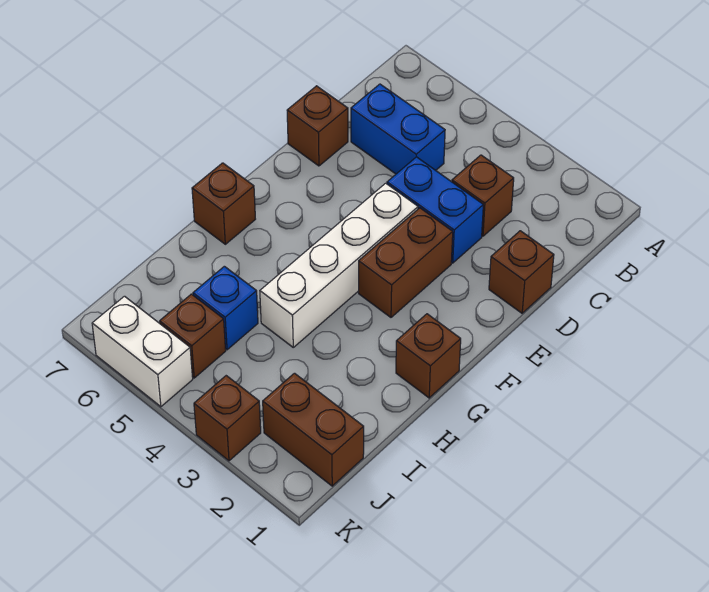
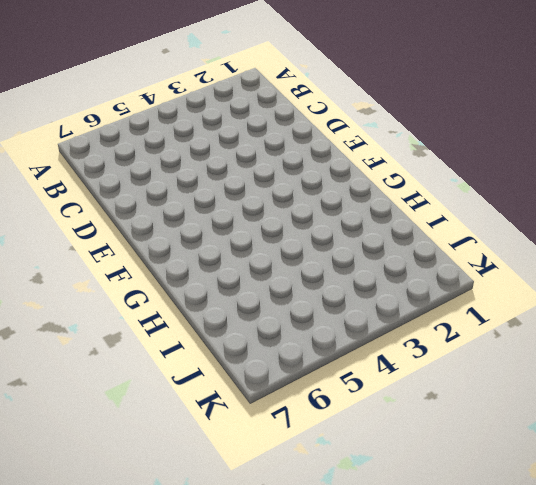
none -> brown 1x1 brick [452,155,514,236]
none -> blue 1x2 brick [351,84,445,174]
none -> brown 1x1 brick [489,231,554,313]

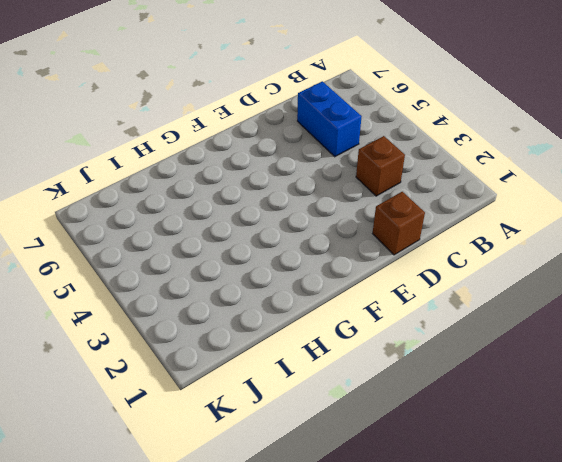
none -> blue 1x2 brick [387,157,483,263]
none -> brown 1x1 brick [287,86,348,166]
none -> brown 1x2 brick [359,208,453,317]

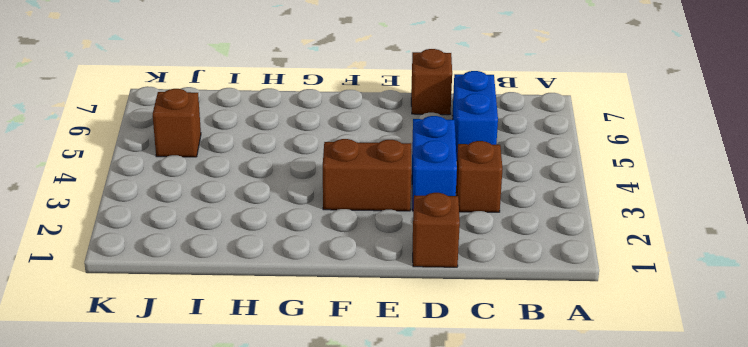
none -> white 1x4 brick [260,183,418,347]
none -> brown 1x1 brick [396,314,461,398]
none -> brown 1x1 brick [192,163,255,244]

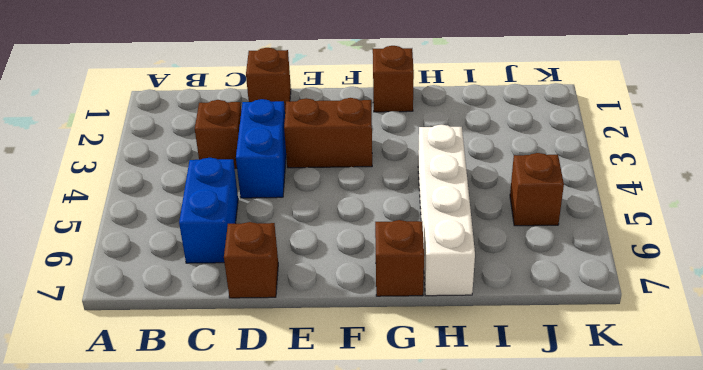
white 1x4 brick [418,125,475,296] -> white 1x4 brick turned to [260,183,418,347]
none -> blue 1x1 brick [193,266,258,350]
none -> brown 1x2 brick [263,373,364,486]
none -> brown 1x1 brick [194,376,261,461]

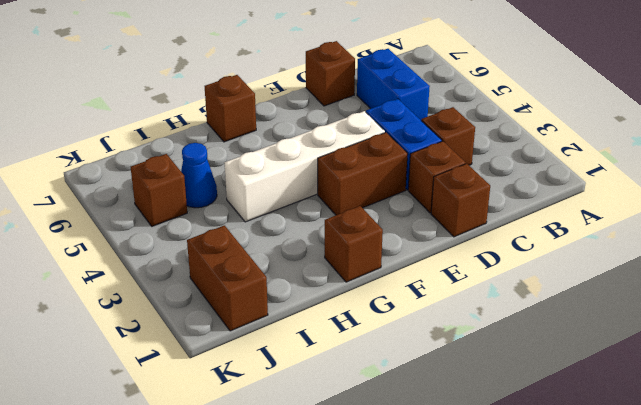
brown 1x1 brick [408,141,466,213] -> brown 1x1 brick moved to [194,376,261,461]
blue 1x1 cone [181,143,217,208] -> blue 1x1 brick [193,266,258,350]
none -> white 1x2 brick [92,296,193,407]

